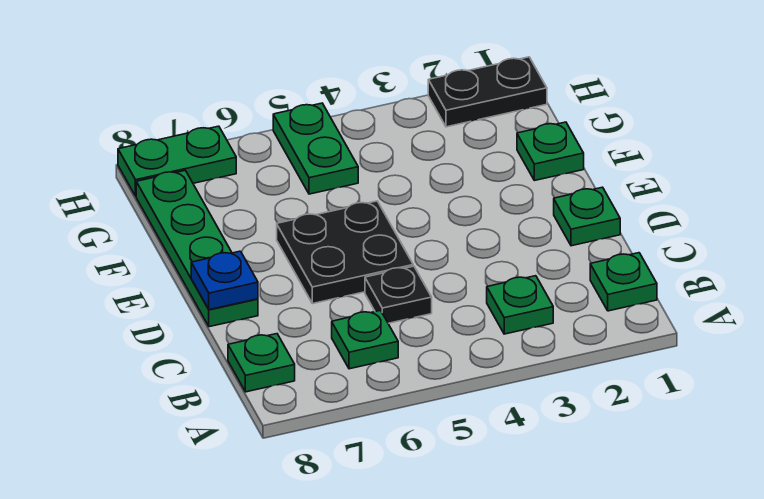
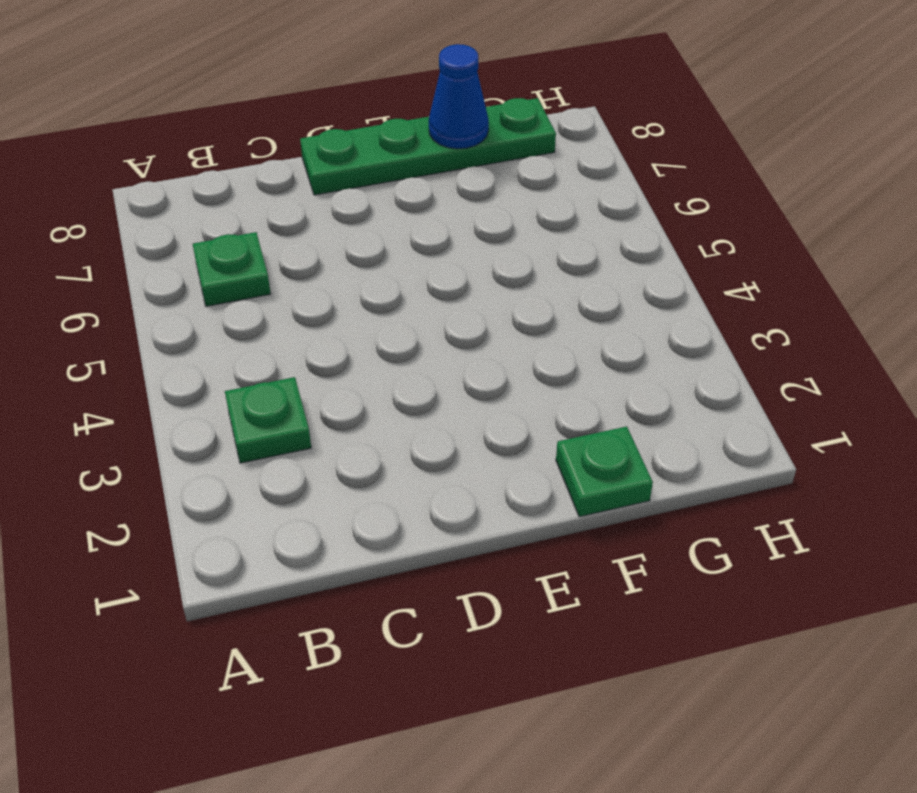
blue 1x1 cone [429,44,489,149] -> none
none -> green 1x1 plate [590,253,657,311]
none -> green 1x1 plate [228,334,295,392]
none -> black 1x1 plate [365,266,432,323]

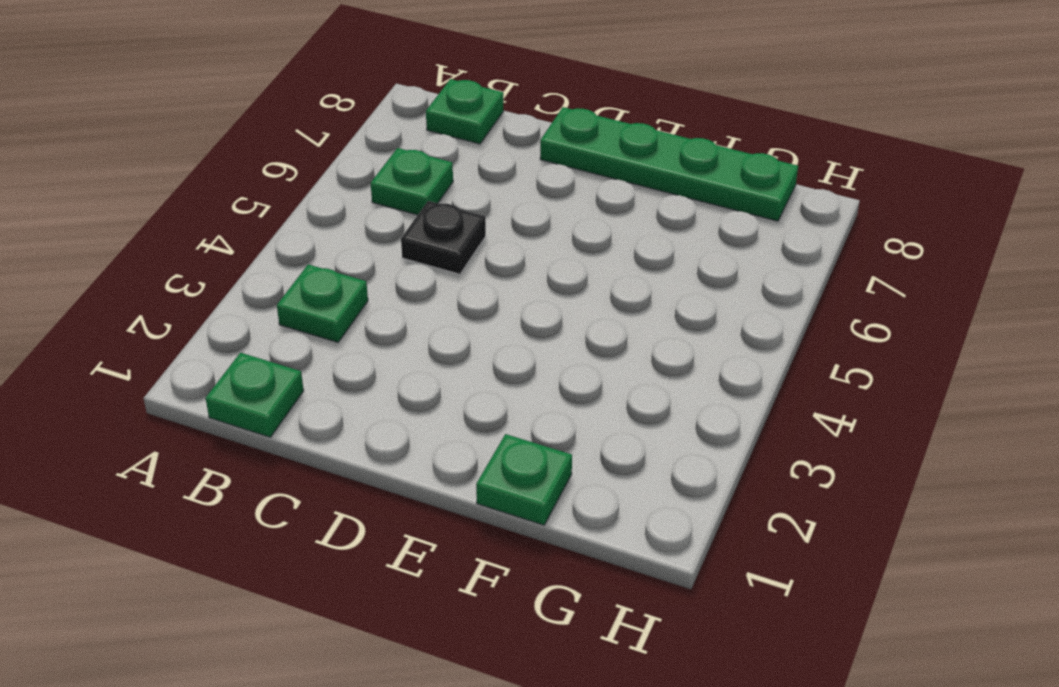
none -> green 1x1 plate [554,187,620,246]
none -> black 2x2 plate [277,201,413,304]
none -> green 1x2 plate [273,103,358,194]

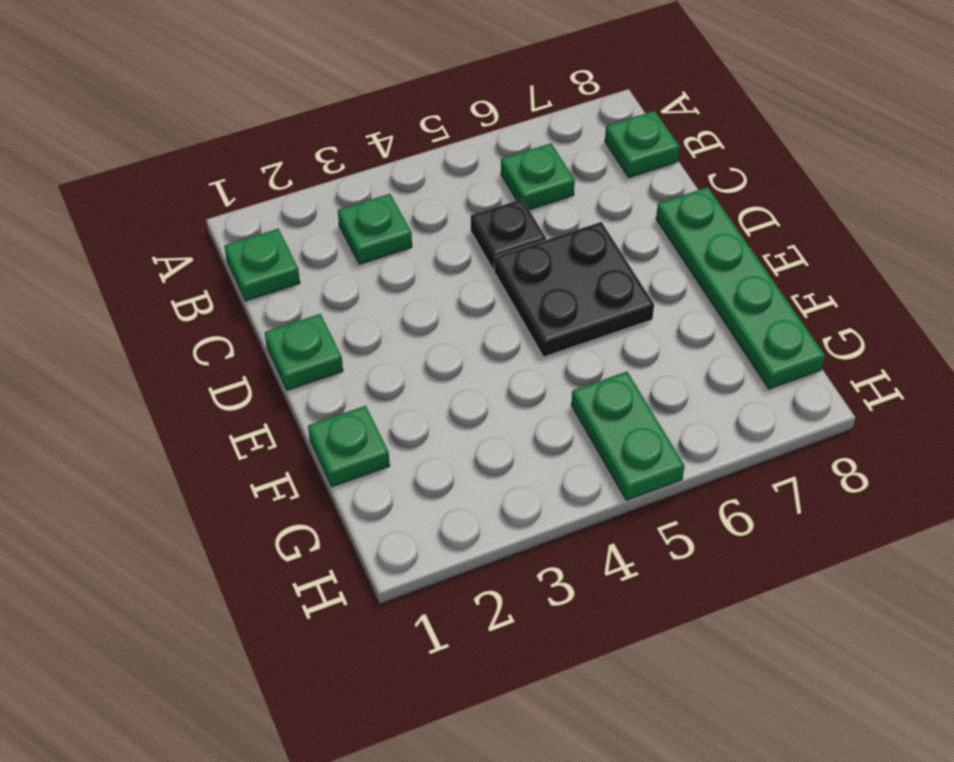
none -> black 1x2 plate [428,57,547,127]
none -> green 1x2 plate [118,126,236,196]
none -> blue 1x1 plate [191,251,258,310]

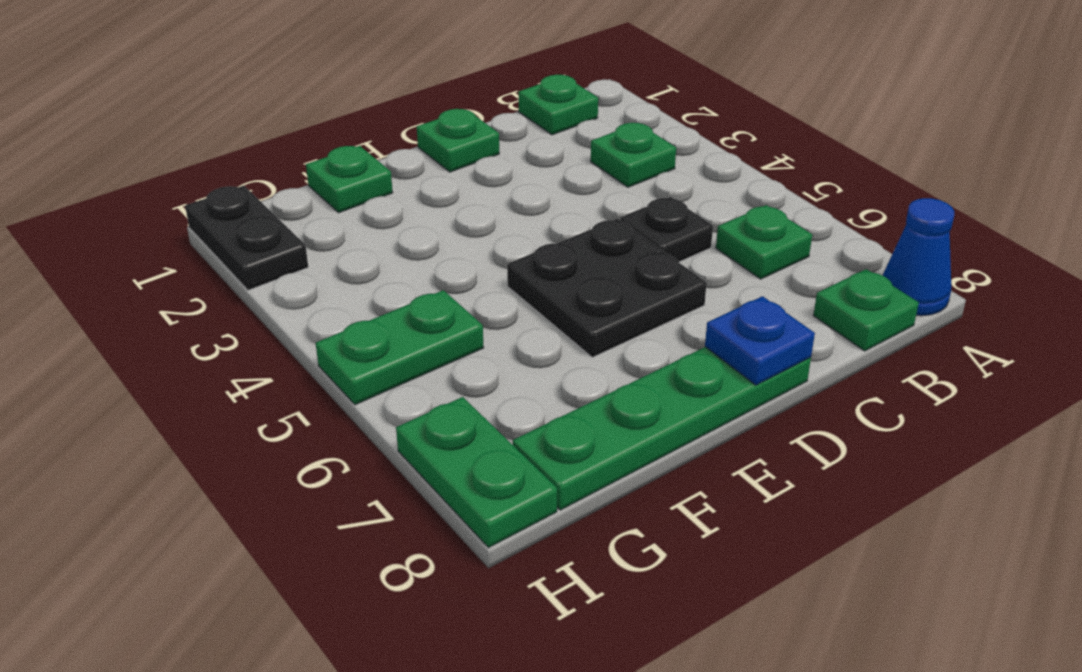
blue 1x1 cone [882,198,954,316] -> none

